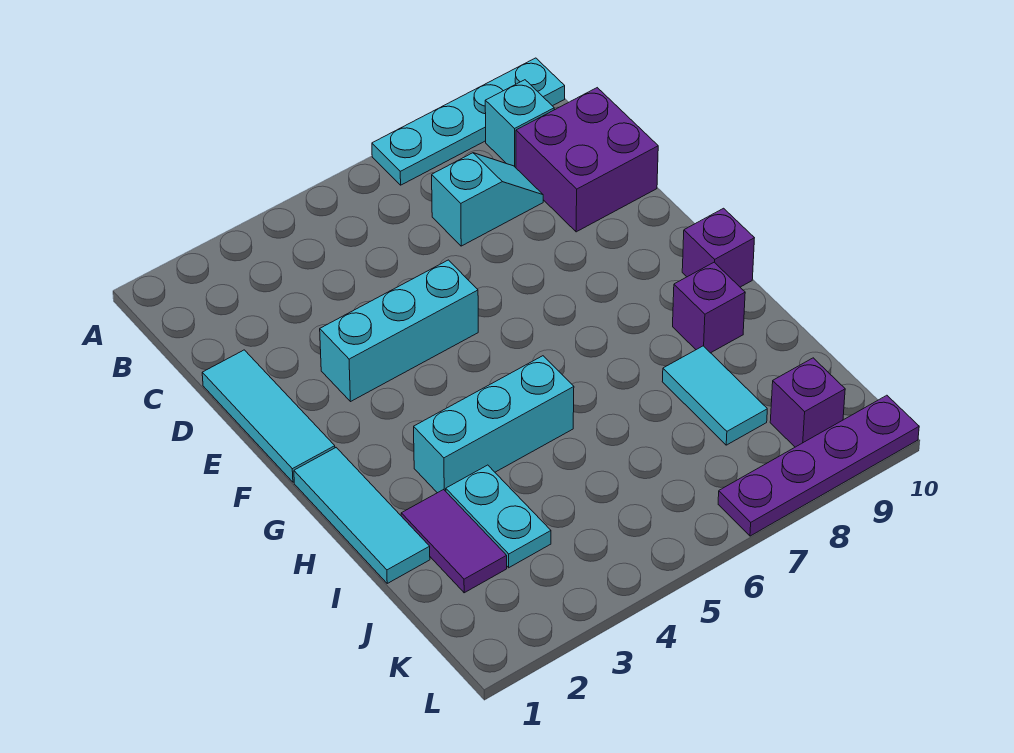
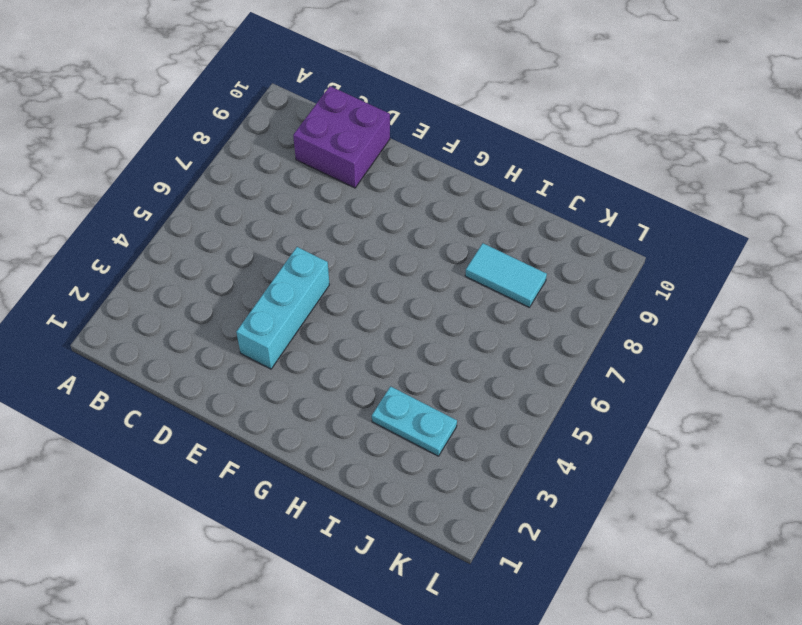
none -> cyan 1x4 plate [372,58,565,185]
none -> cyan 1x1 brick [485,80,554,168]
none -> cyan 1x2 slope [432,153,543,246]

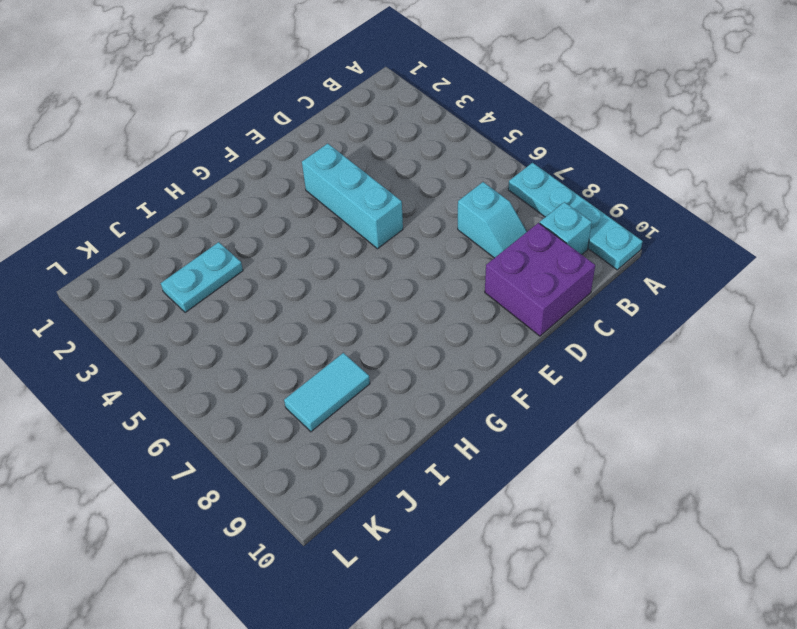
none -> cyan 1x3 tile [202,350,335,482]
none -> cyan 1x3 tile [294,448,430,583]
none -> purple 1x1 brick [682,208,754,287]

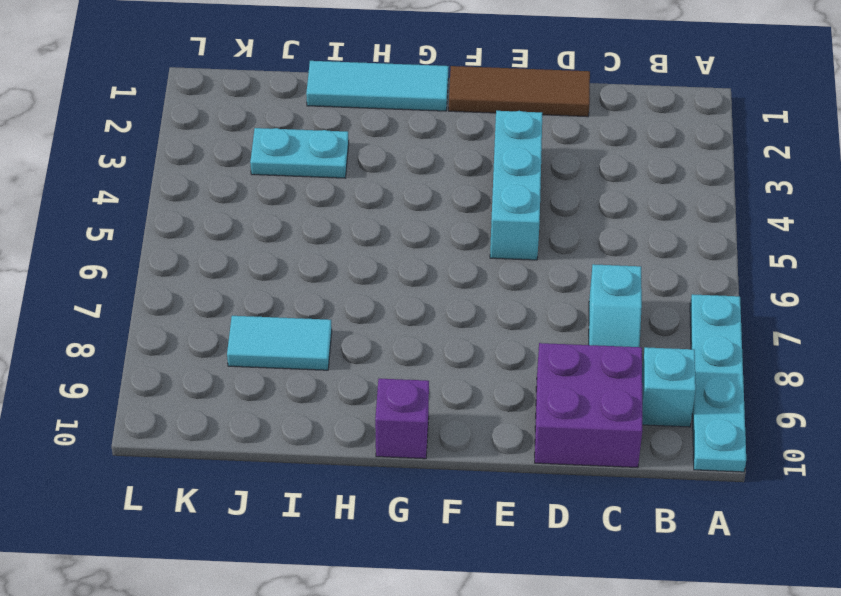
brown 1x3 tile [449,66,590,117] -> cyan 1x3 tile [202,350,335,482]
none -> cyan 1x3 brick [414,356,574,493]
none -> purple 1x1 brick [673,262,745,353]
none -> purple 1x2 tile [401,490,507,593]

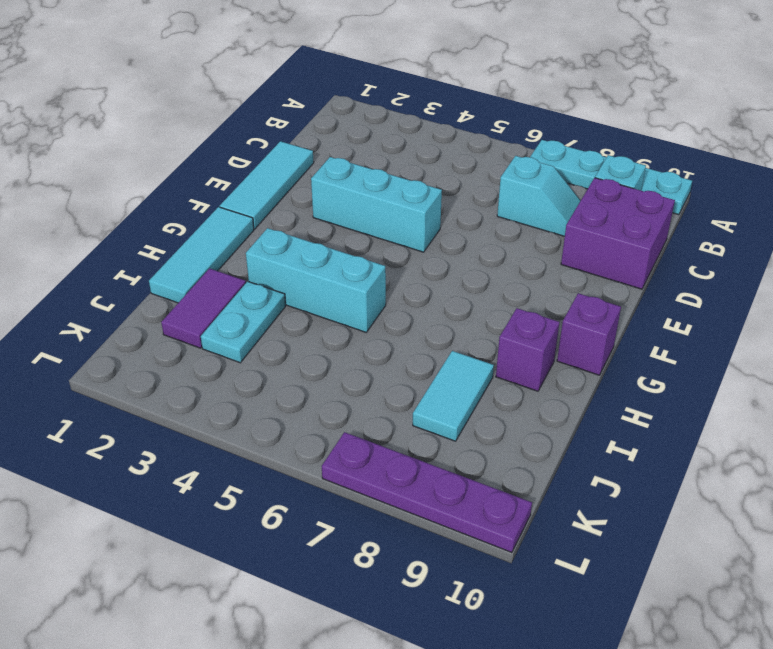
none -> purple 1x1 brick [770,358,845,447]

